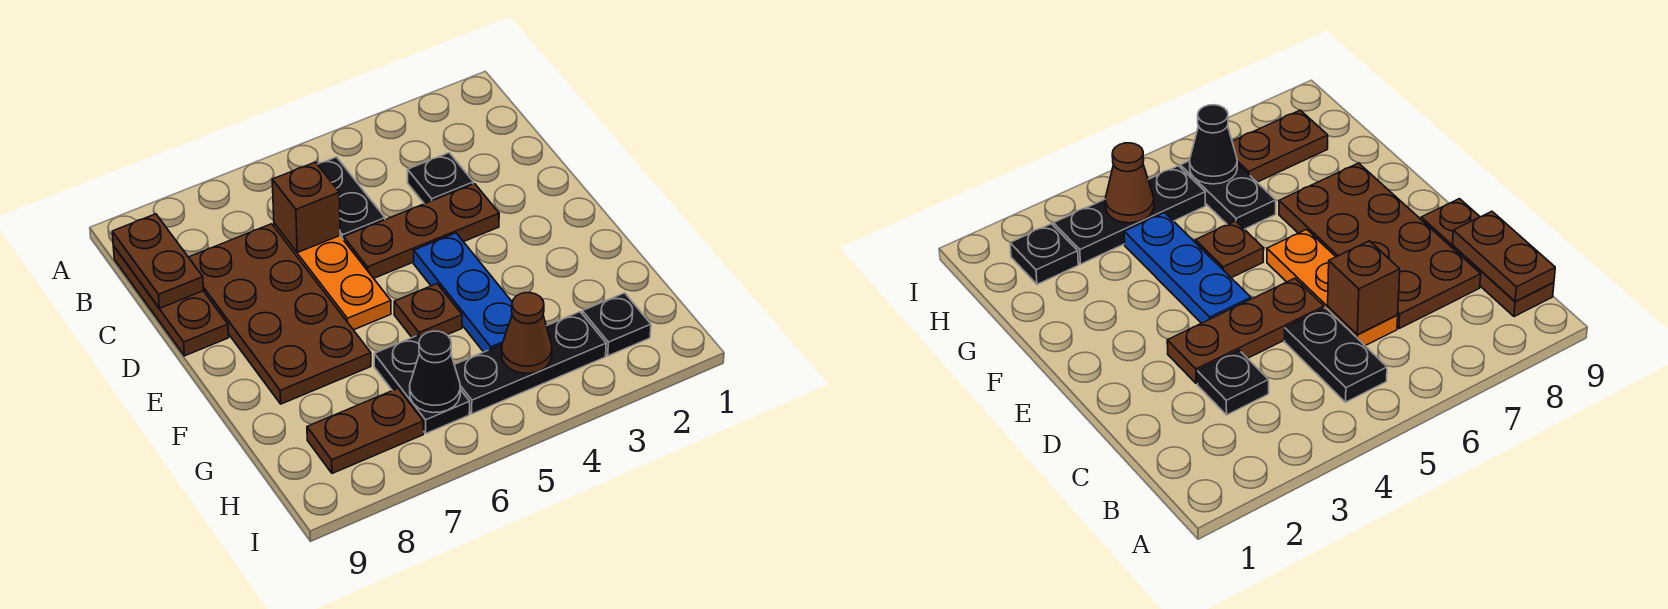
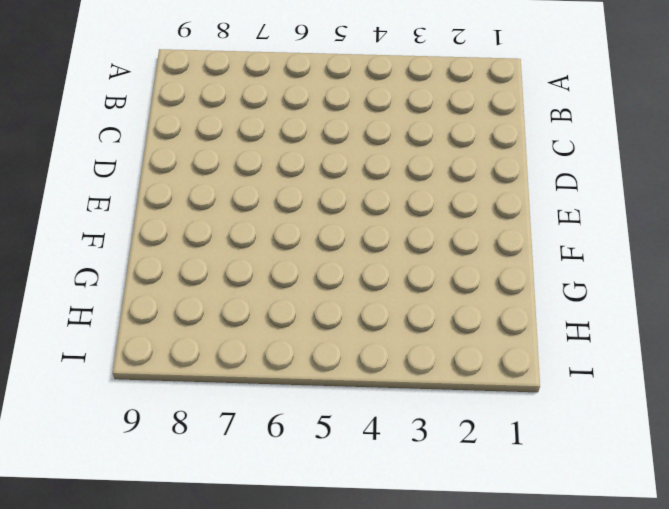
none -> black 1x2 plate [318,157,385,240]
none -> brown 1x3 plate [113,246,229,356]
none -> black 1x1 plate [408,153,473,204]

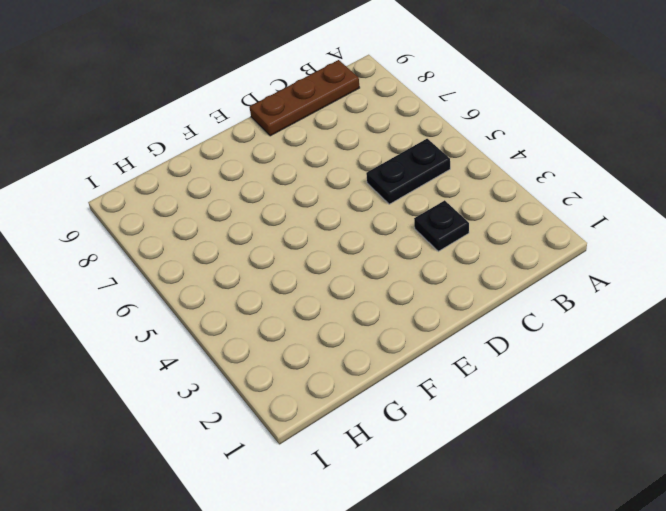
none -> orange 1x3 plate [274,223,391,330]
none -> brown 2x4 plate [189,224,371,404]
none -> brown 1x3 plate [344,184,499,278]

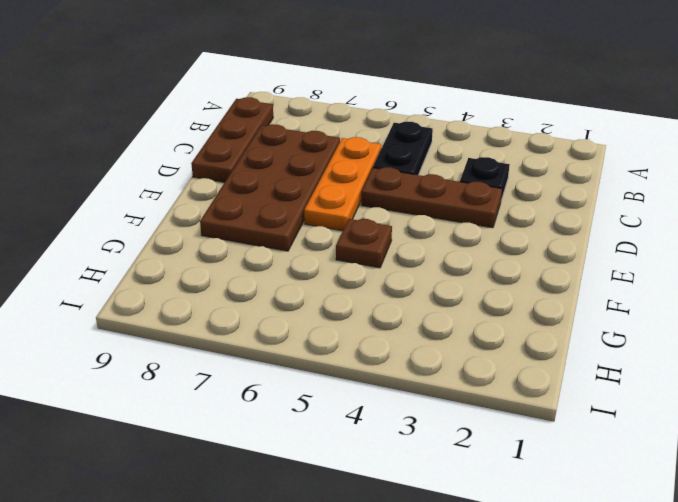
none -> blue 1x3 plate [414,233,512,352]
none -> black 1x2 plate [374,335,470,433]
none -> black 1x1 plate [582,293,651,356]

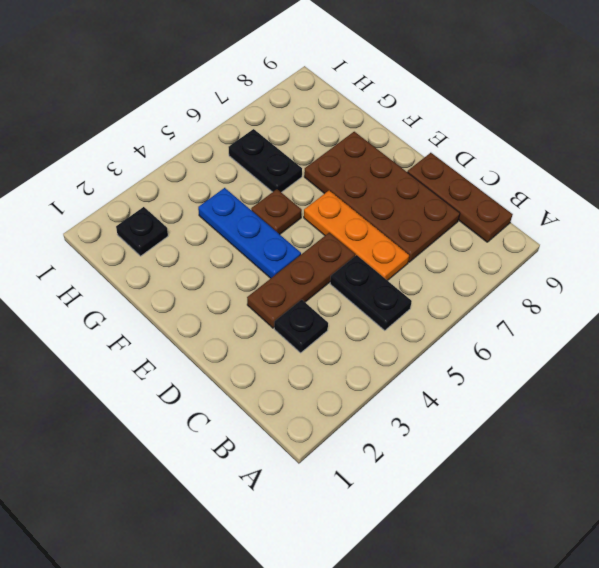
none -> black 1x3 plate [454,312,606,414]
none -> brown 1x2 plate [307,388,423,474]
none -> brown 1x2 plate [112,214,204,308]

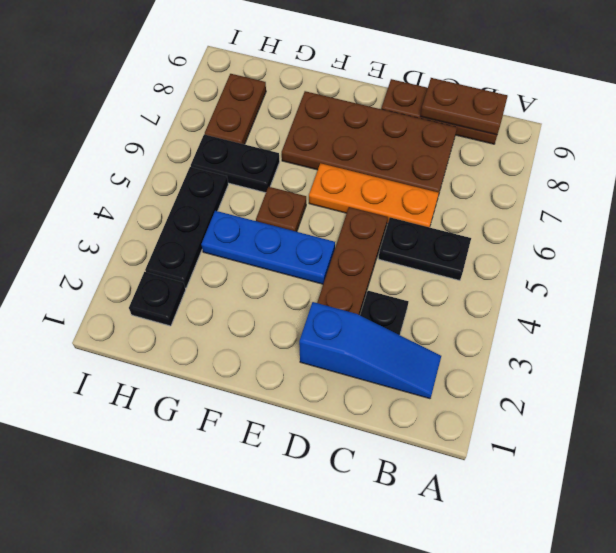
blue 1x3 slope [299,302,441,399] -> none
none -> brown 1x1 brick [272,162,340,253]
none -> brown 1x1 cone [502,293,552,373]
none -> black 1x1 cone [410,331,460,413]

